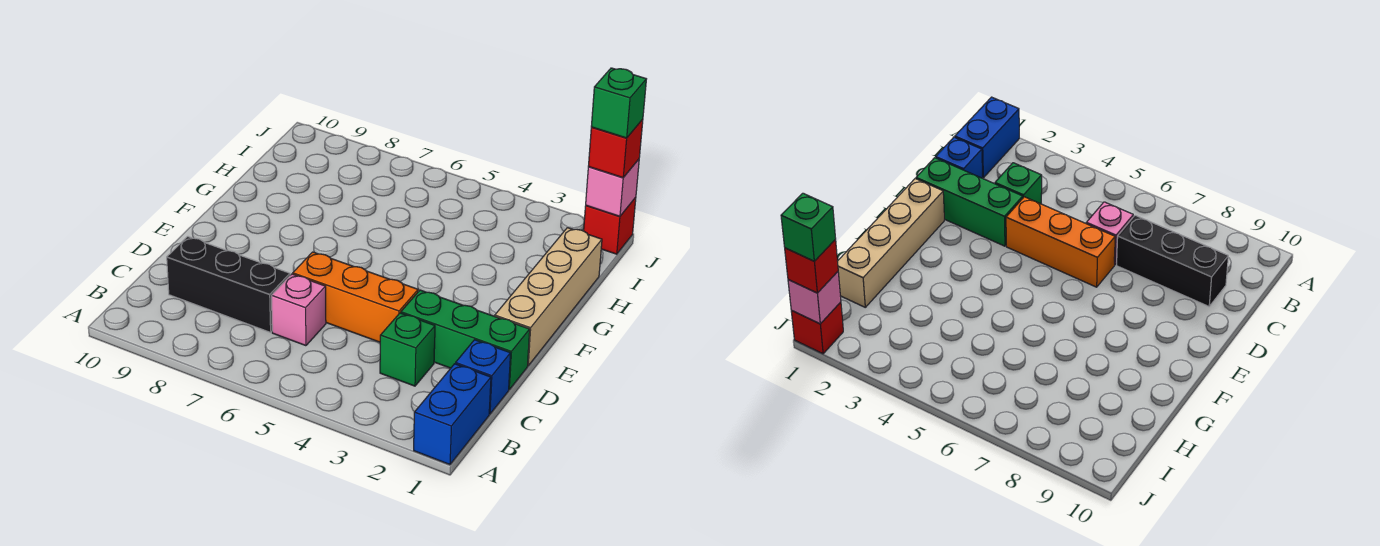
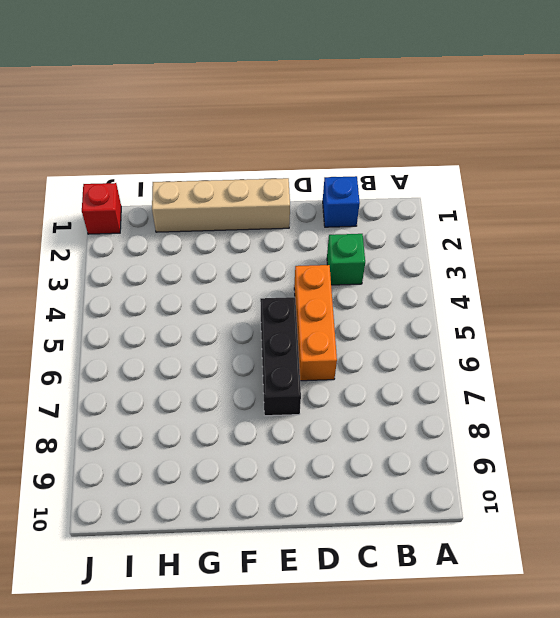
black 1x3 brick [260,297,301,416] -> black 1x3 brick moved to [167,237,290,332]
none -> blue 1x2 brick [414,364,491,465]
none -> pink 1x1 brick [271,274,326,346]
none -> green 1x3 brick [401,290,530,390]

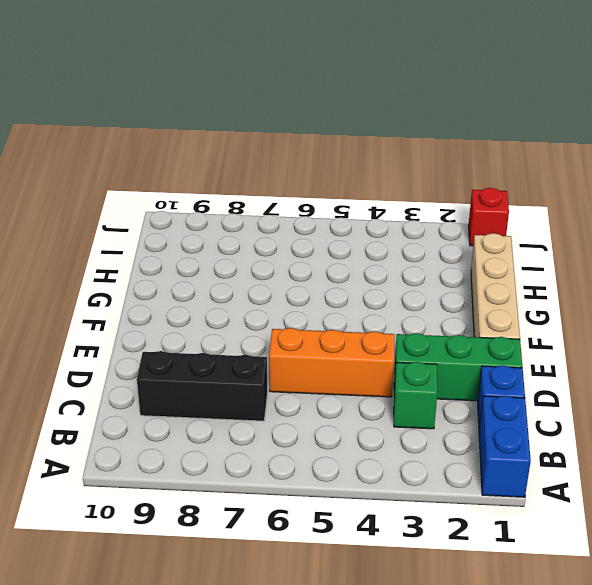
none -> pink 1x1 brick [271,274,326,346]
none -> pink 1x1 brick [586,159,639,216]
none -> red 1x1 brick [588,119,643,178]

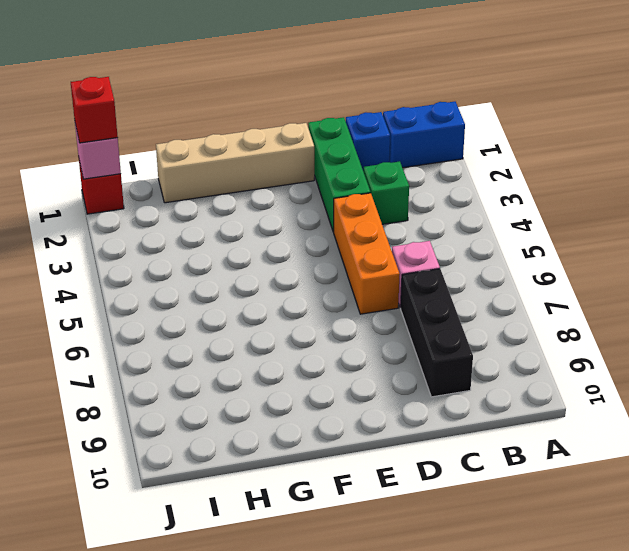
none -> green 1x1 brick [591,68,646,138]

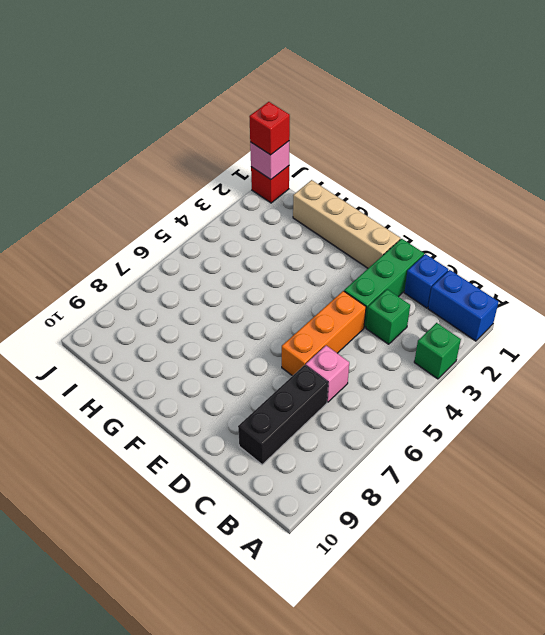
green 1x1 brick [414,323,461,379] -> green 1x1 brick moved to [591,68,646,138]

